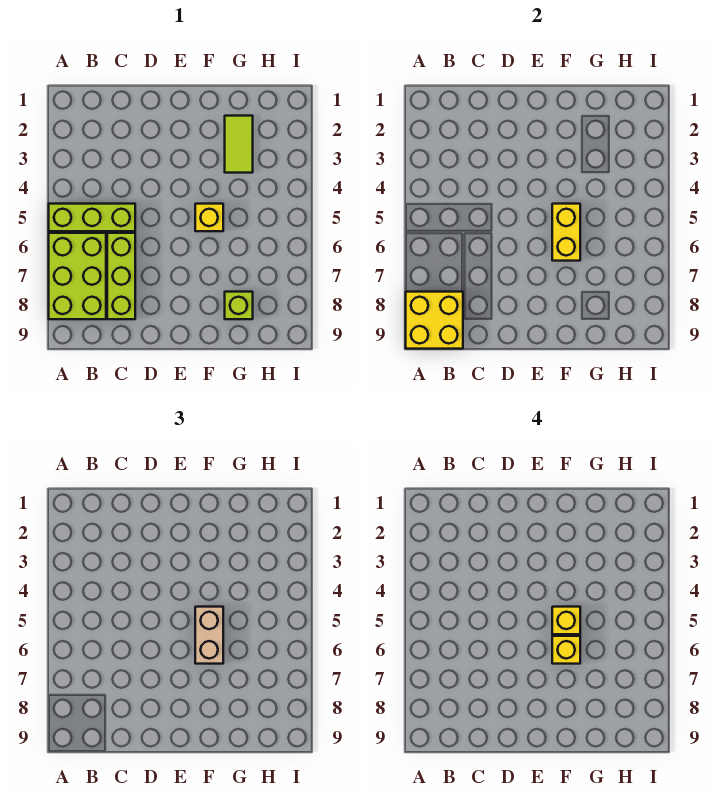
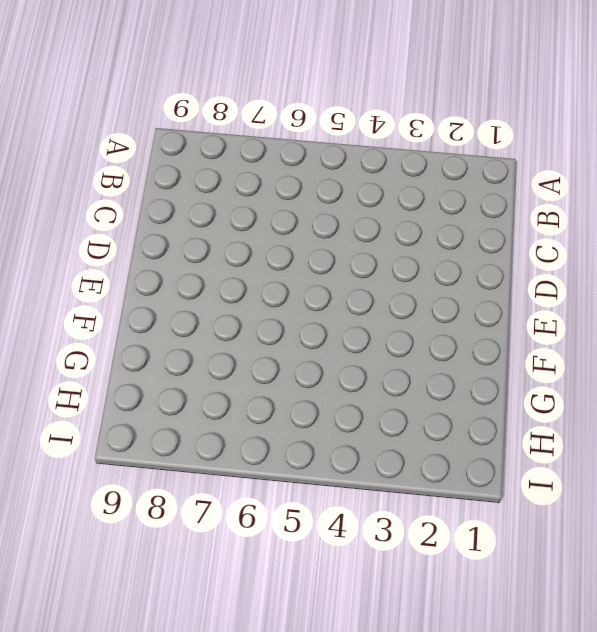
none -> lime 1x3 brick [49,204,135,231]
none -> lime 2x3 brick [49,233,106,319]

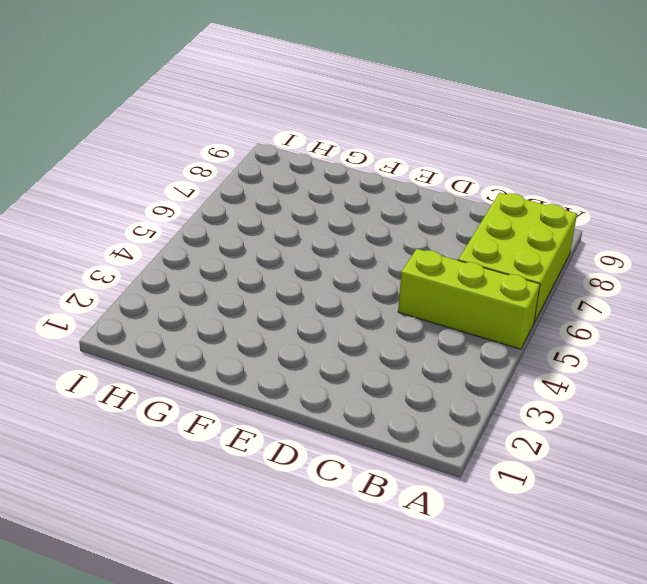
none -> lime 1x3 brick [107,233,135,319]
none -> yellow 1x1 brick [195,204,223,231]

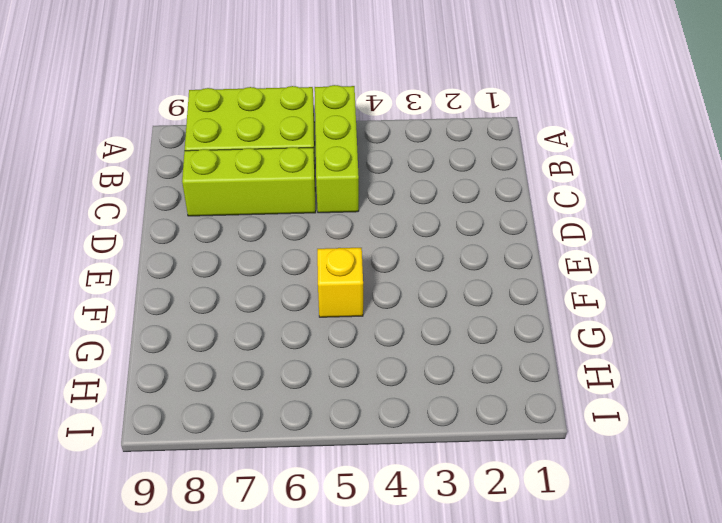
none -> lime 1x2 tile [225,116,253,173]
none -> lime 1x1 brick [225,292,253,319]

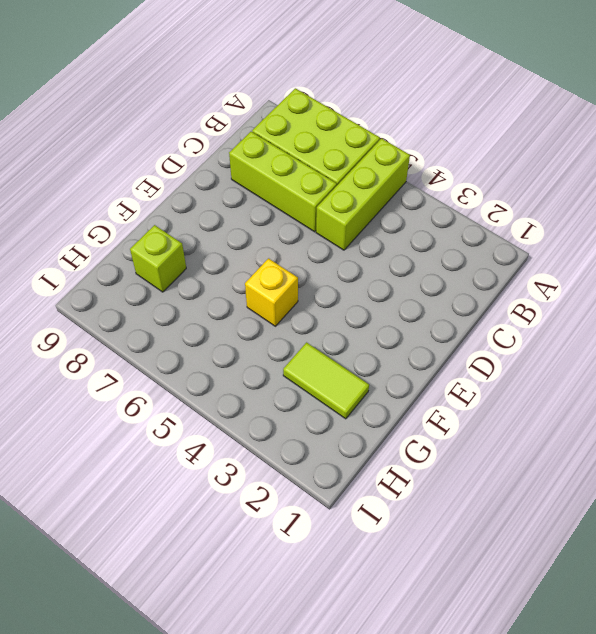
none -> yellow 2x2 brick [406,292,463,349]
none -> yellow 1x2 brick [552,204,580,261]

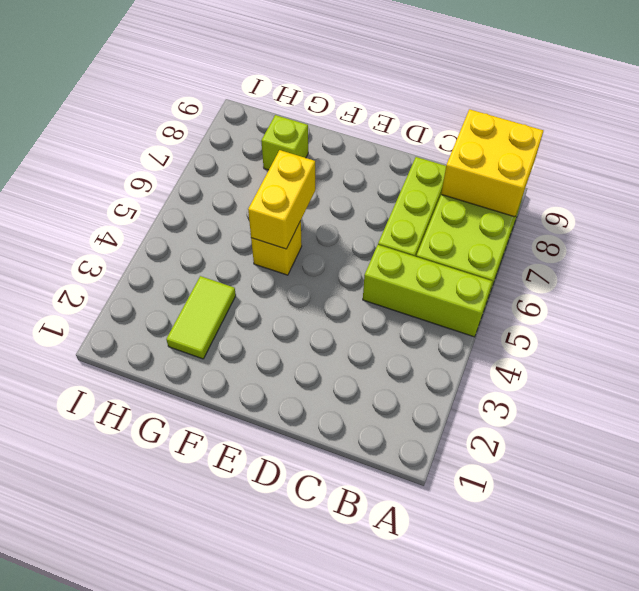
none -> tan 1x2 brick [195,607,223,664]
none -> yellow 1x1 brick [552,607,580,634]

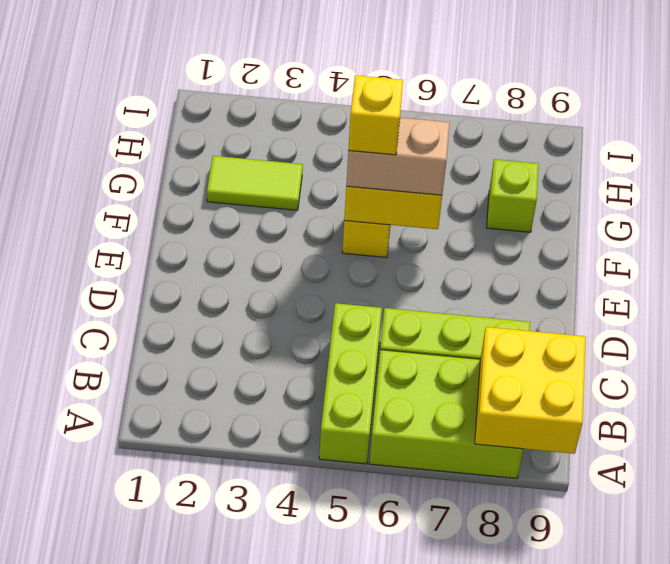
none -> yellow 1x1 brick [552,636,580,664]

